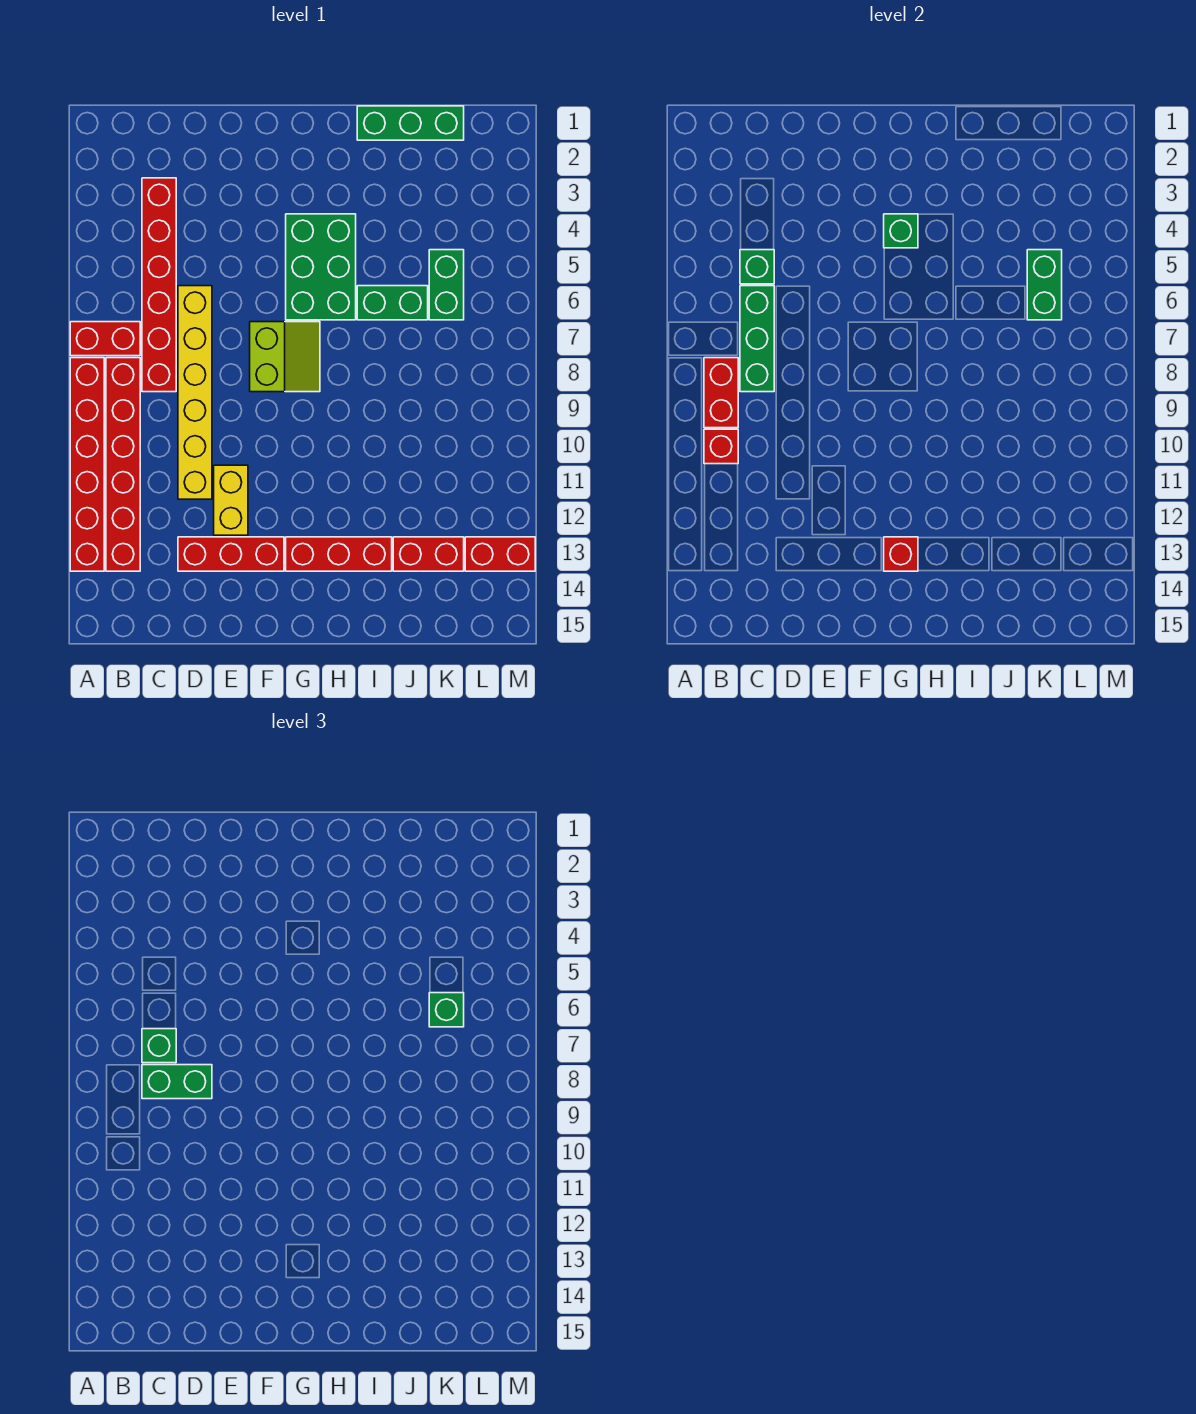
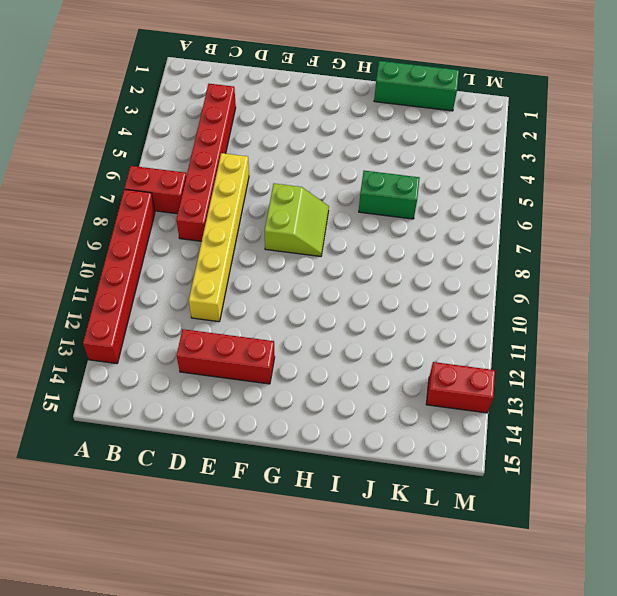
none -> red 1x6 brick [106,358,140,571]
none -> yellow 1x2 brick [214,465,248,535]
none -> green 2x3 brick [286,214,356,320]

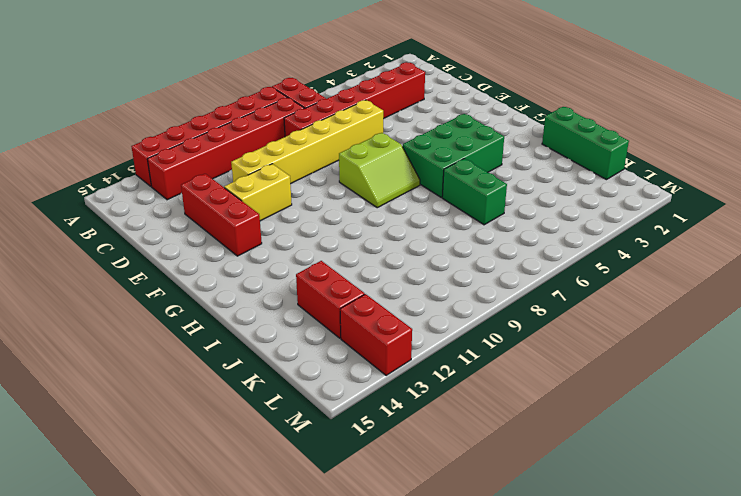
none -> red 1x3 brick [286,537,392,571]
none -> green 1x2 brick [429,250,464,320]
none -> red 1x2 brick [704,358,738,428]

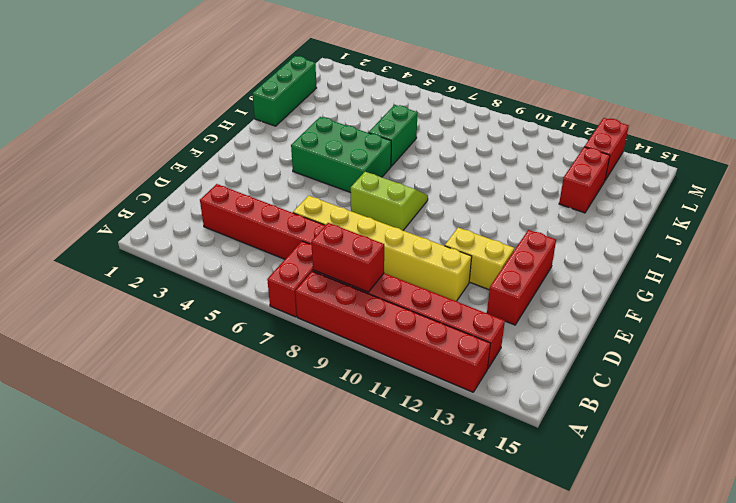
none -> red 1x3 brick [286,537,392,571]
none -> green 1x2 brick [429,250,464,320]
none -> red 1x1 brick [704,429,738,464]

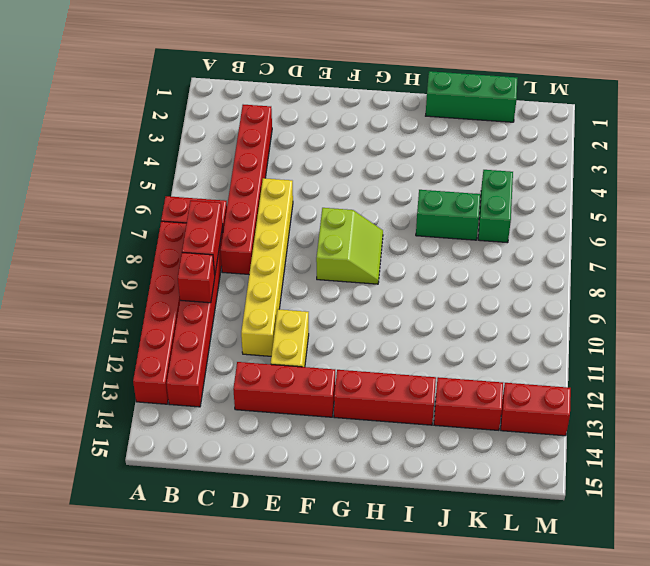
none -> green 2x3 brick [286,214,356,320]
none -> green 1x1 brick [740,250,774,284]
none -> green 1x3 brick [740,286,774,392]

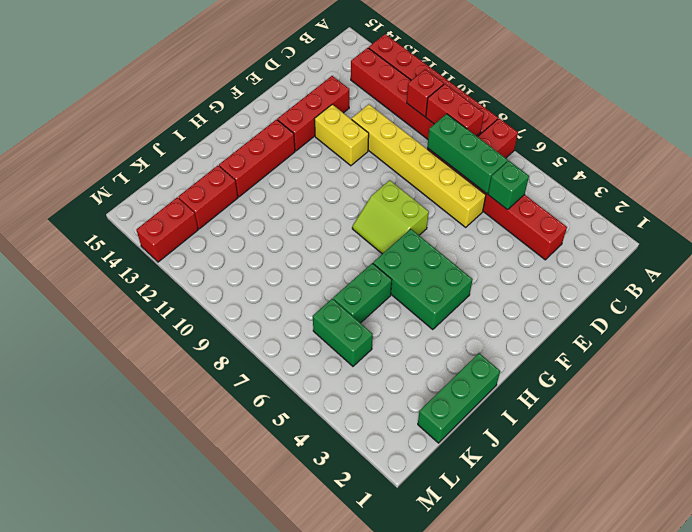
none -> green 1x1 brick [884,214,918,248]
none -> red 1x1 brick [884,537,918,571]
none -> green 1x2 brick [1027,250,1062,320]

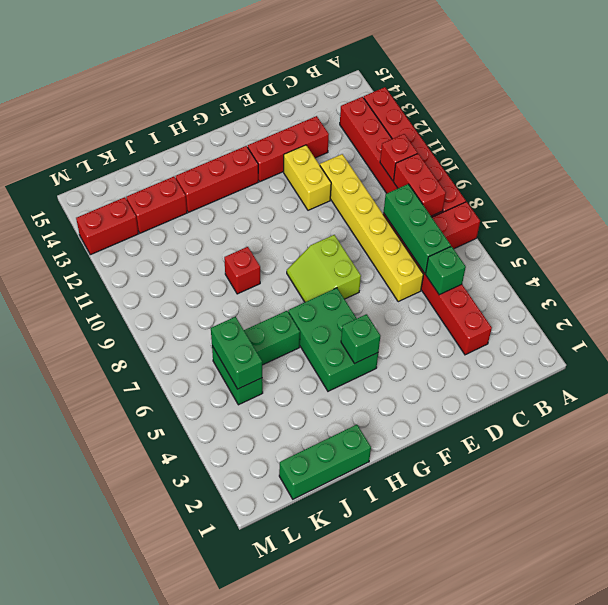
red 1x1 brick [224,247,260,294] -> red 1x1 brick moved to [884,537,918,571]
none -> green 1x1 brick [142,1029,176,1063]
none -> green 1x2 brick [142,1065,212,1099]
none -> green 1x1 brick [429,993,464,1027]

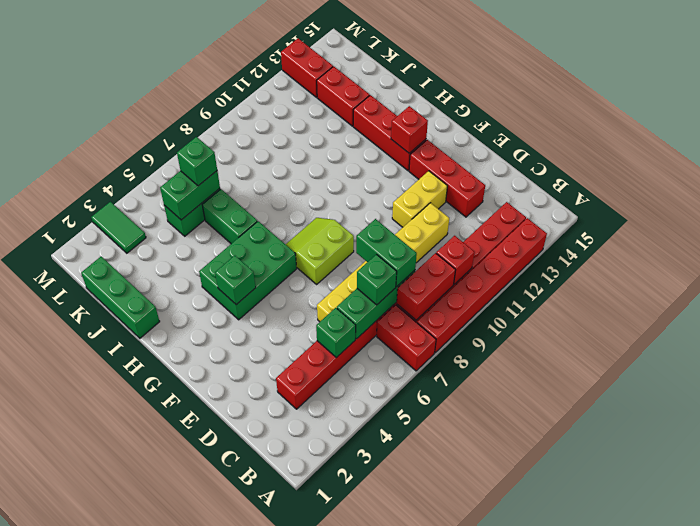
green 1x2 tile [91,202,146,253] -> none

